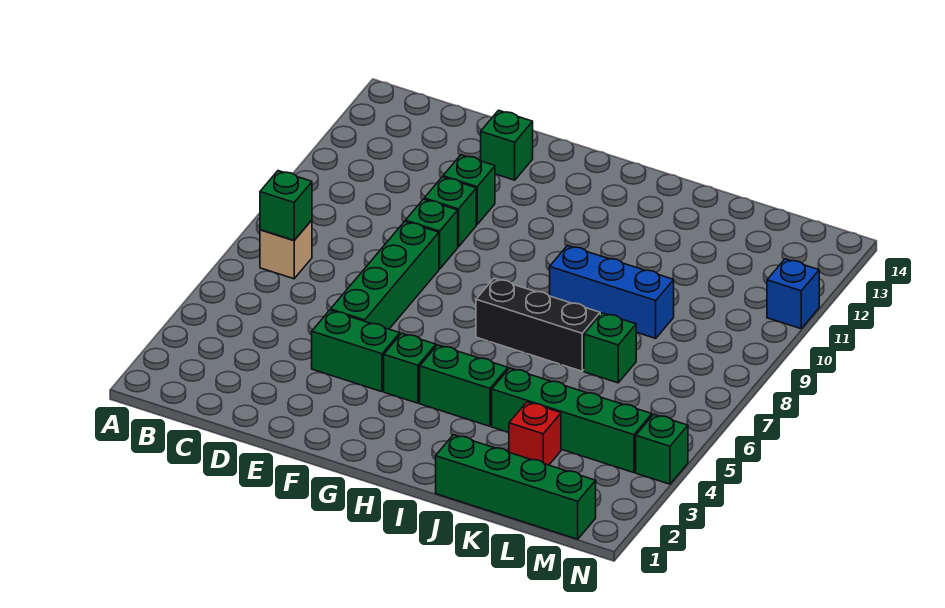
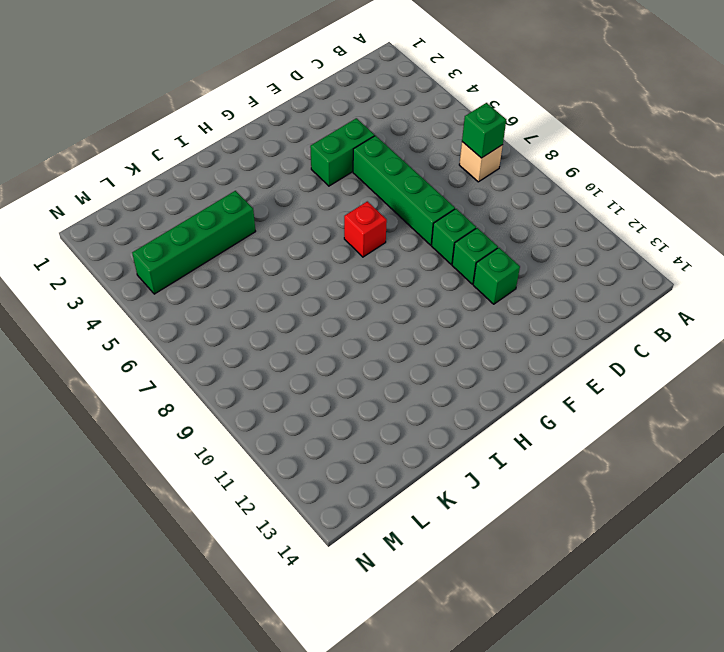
red 1x1 brick [344,201,387,257] -> red 1x1 brick moved to [509,402,561,465]
none -> green 1x1 brick [481,110,533,180]
none -> green 1x1 brick [384,333,436,403]
none -> green 1x2 brick [420,345,508,426]

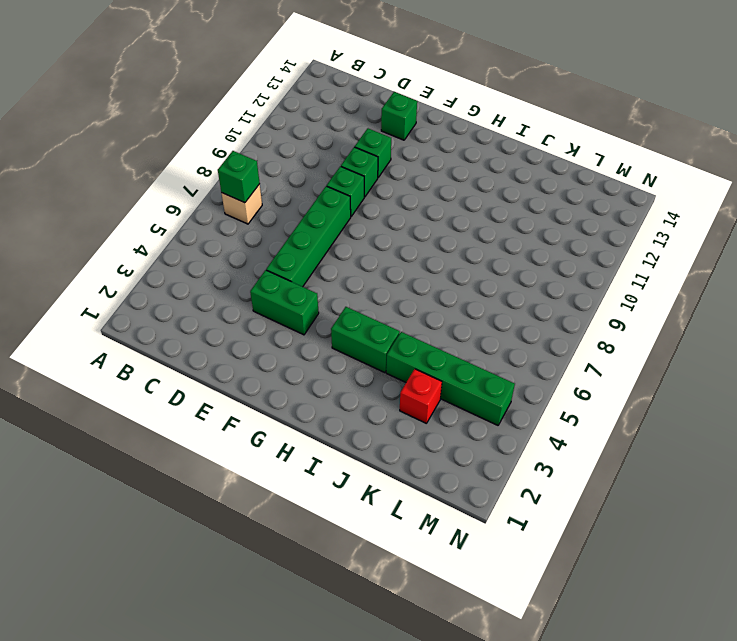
none -> green 1x1 brick [384,333,436,403]
none -> black 1x3 brick [476,278,600,371]
none -> blue 1x3 brick [550,245,674,338]

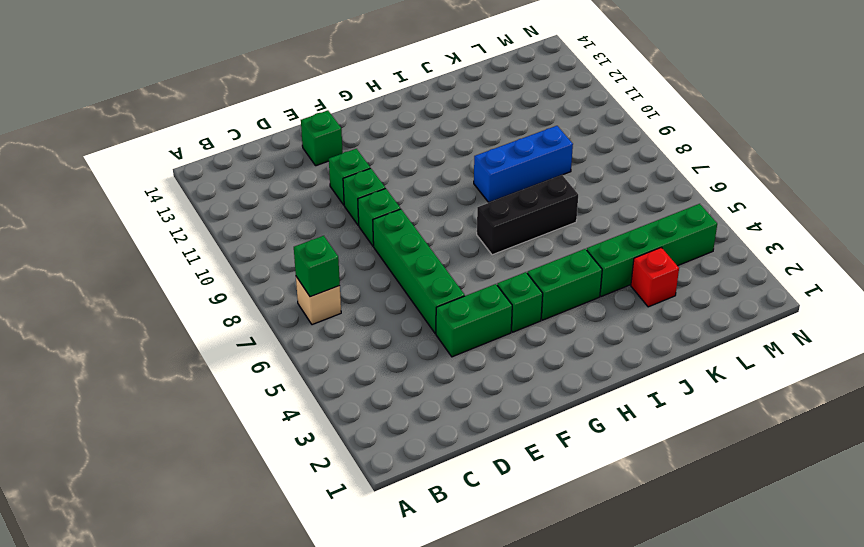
none -> green 1x4 brick [436,435,596,539]
none -> green 1x1 brick [584,313,636,383]
none -> green 1x1 brick [636,414,688,484]

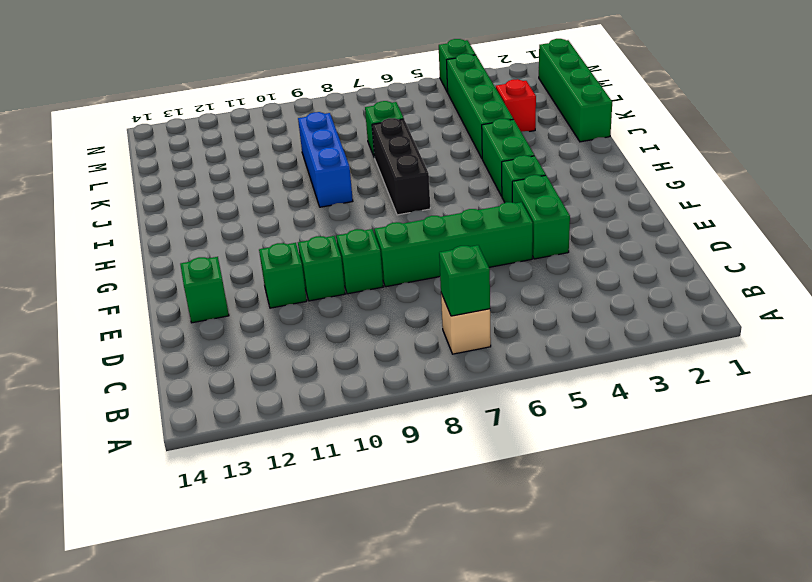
none -> blue 1x1 brick [767,259,819,329]

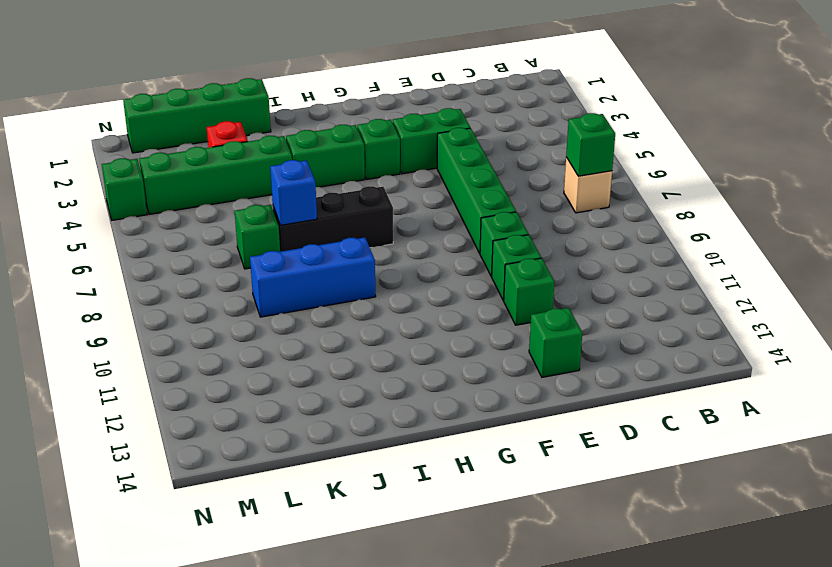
blue 1x1 brick [270,160,317,225] -> blue 1x1 brick moved to [767,259,819,329]

